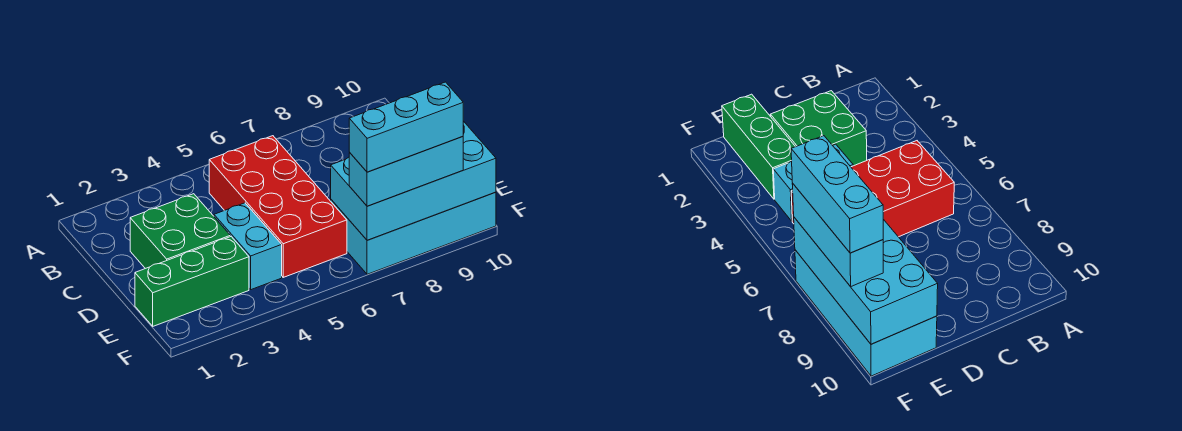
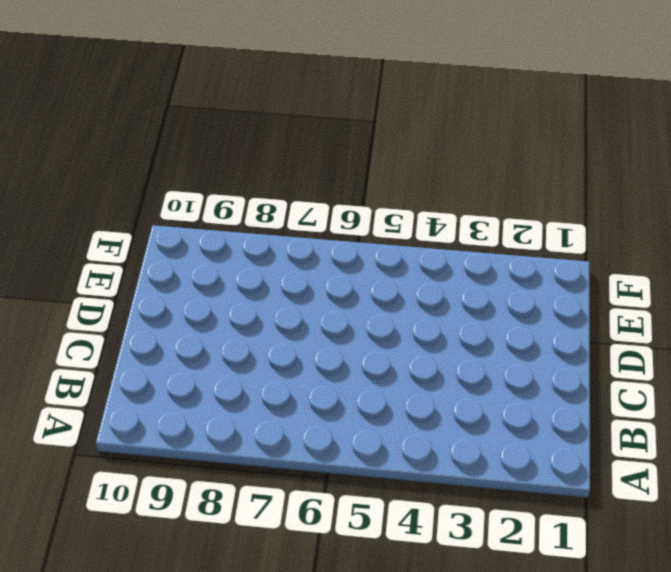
none -> red 2x4 brick [209,136,347,277]
none -> green 2x2 brick [130,194,230,269]

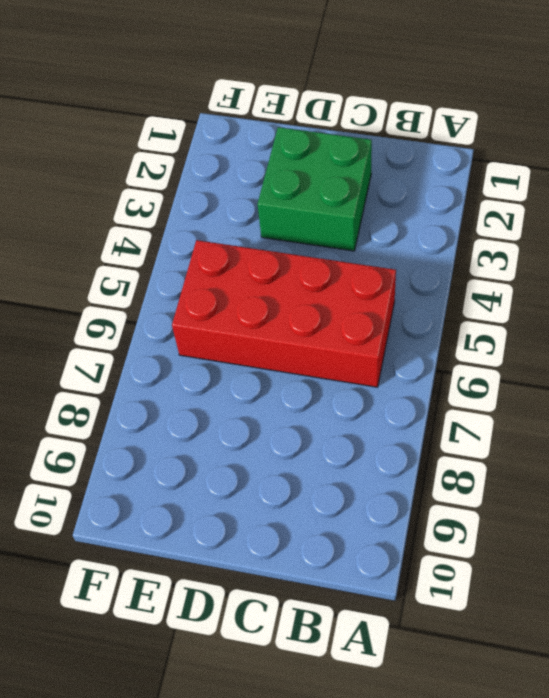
none -> cyan 1x2 brick [214,203,282,290]
none -> green 1x3 brick [135,237,249,326]

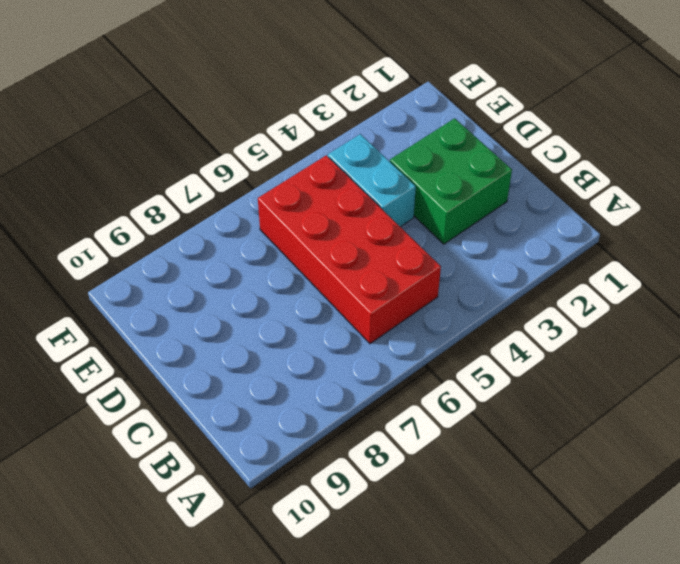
none -> green 1x3 brick [135,237,249,326]
none -> cyan 2x4 brick [331,192,496,274]

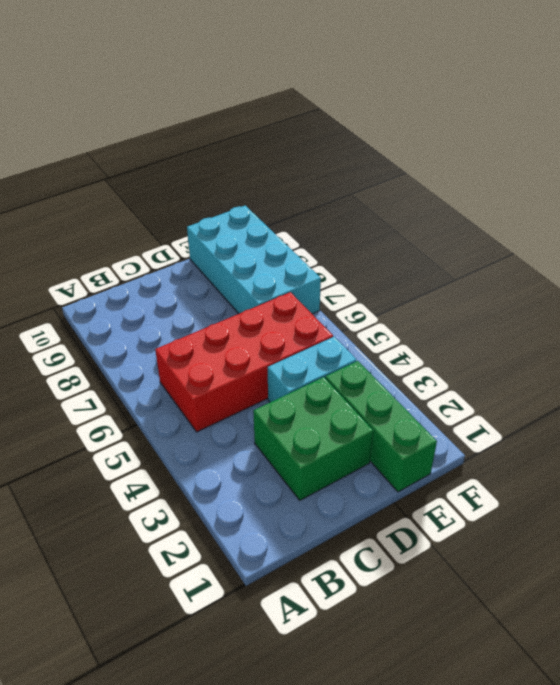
none -> cyan 2x4 brick [331,121,496,240]
none -> cyan 1x3 brick [349,137,463,206]

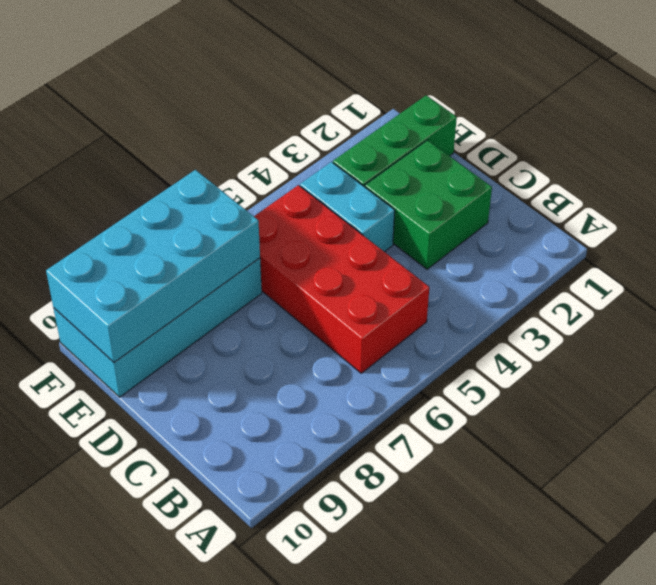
none -> cyan 1x3 brick [349,137,463,206]
none -> cyan 1x3 brick [349,82,463,172]

